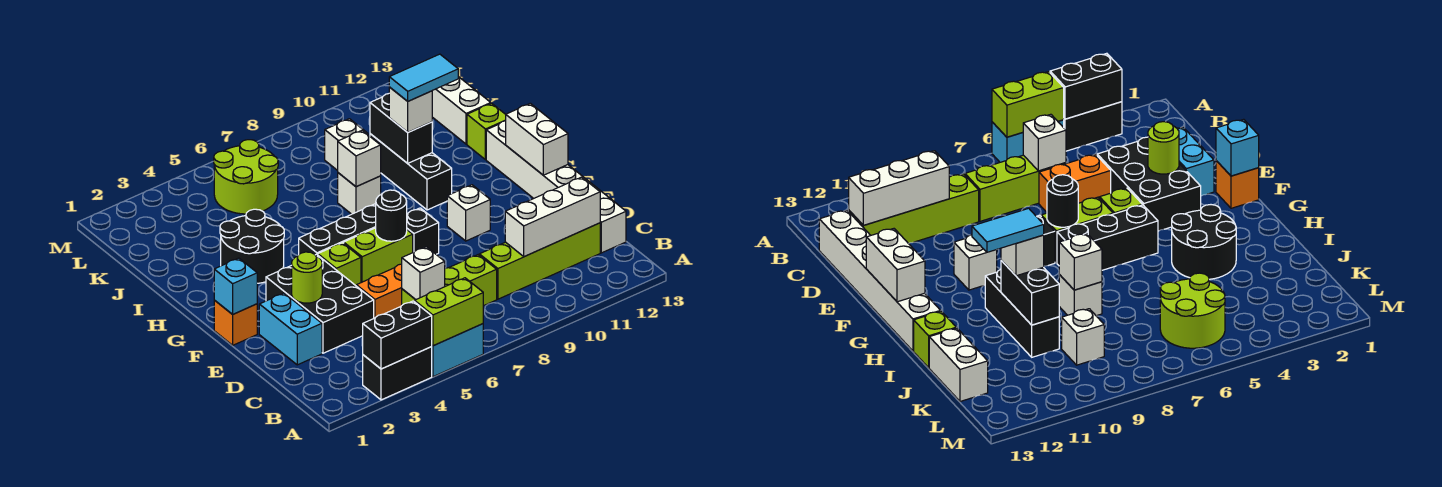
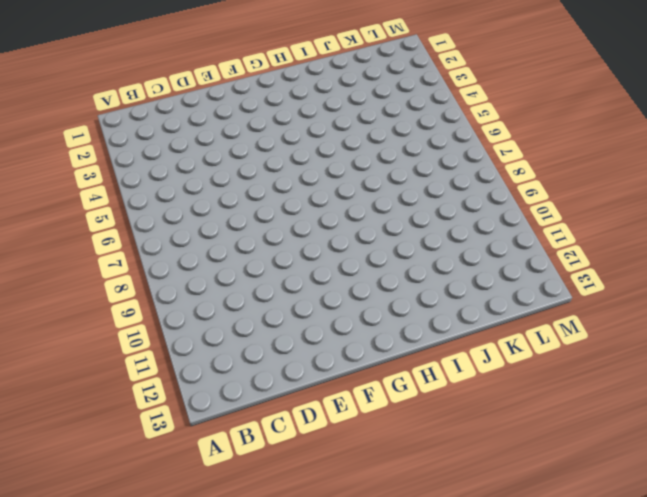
none -> black 1x2 brick [363,347,432,400]
none -> cyan 1x2 brick [431,324,483,377]
none -> lime 1x3 brick [402,255,497,306]
none -> lime 1x4 brick [479,223,600,299]

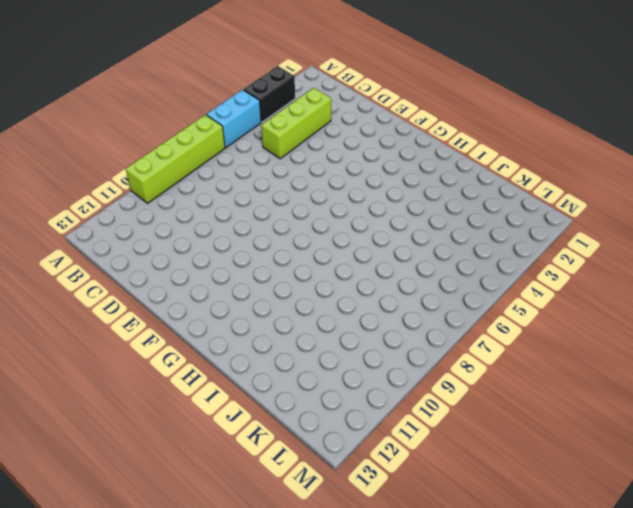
lime 1x4 brick [126,115,225,203] -> lime 1x4 brick moved to [479,223,600,299]
lime 1x3 brick [261,88,331,159] -> lime 1x3 brick moved to [402,255,497,306]
none -> white 1x6 brick [486,121,626,253]
none -> cyan 1x2 brick [259,293,322,365]
none -> black 2x3 brick [266,254,374,353]
none -> orange 1x2 brick [357,264,402,318]

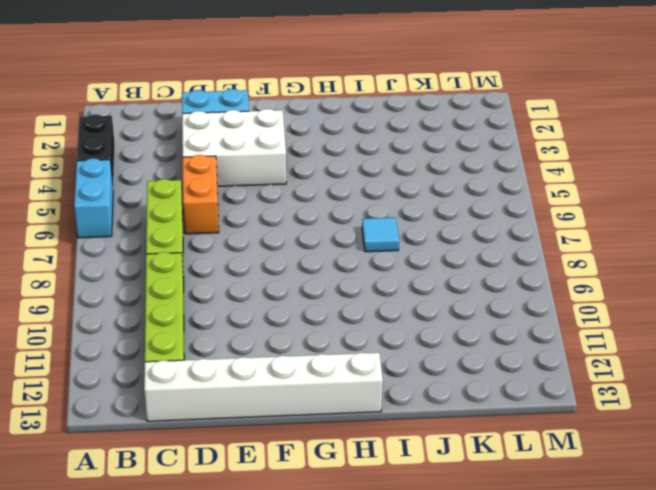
white 2x3 brick [182,109,286,186] -> black 2x3 brick [266,254,374,353]
cyan 1x1 tile [362,218,399,252] -> none
none -> orange 1x1 brick [214,300,257,345]
none -> lime 1x1 brick [318,243,361,286]
none -> lime 1x2 brick [344,228,413,283]
none -> black 1x1 brick [407,208,439,254]

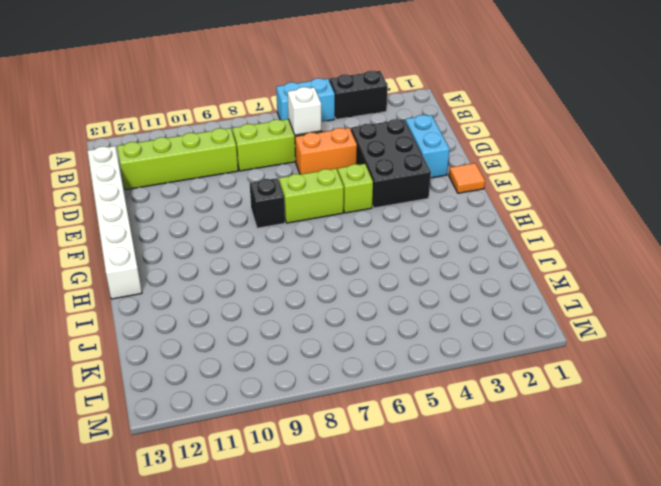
orange 1x1 tile [449,163,485,193] -> orange 1x1 brick [214,300,257,345]
none -> white 1x1 brick [447,185,490,241]
none -> black 1x3 brick [299,204,376,255]
none -> black 2x2 round brick [220,209,284,283]
none -> black 1x3 brick [370,134,452,210]

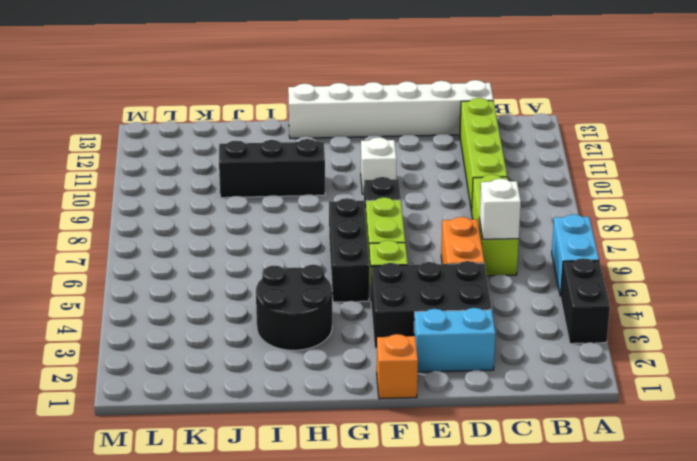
none -> white 1x1 brick [338,173,381,214]
none -> lime 1x1 brick [467,103,506,160]
none -> white 1x2 brick [432,77,491,144]
none -> lime 2x2 round brick [214,140,278,214]

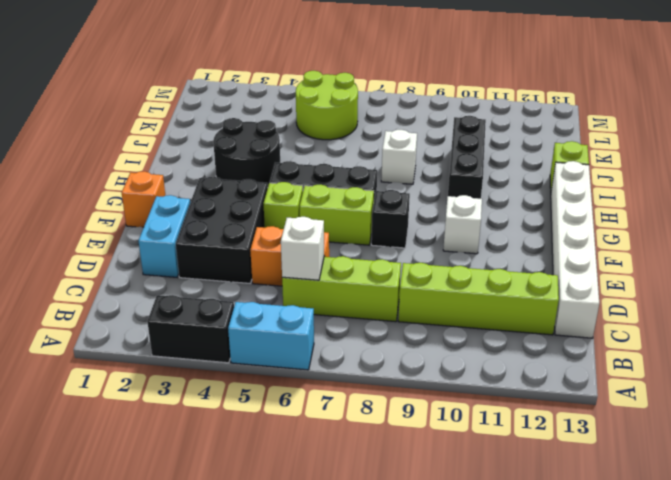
none -> white 1x2 brick [432,77,491,144]
none -> white 1x1 brick [325,119,368,171]
none -> black 1x2 brick [363,301,432,369]
none -> lime 1x2 brick [415,278,483,346]

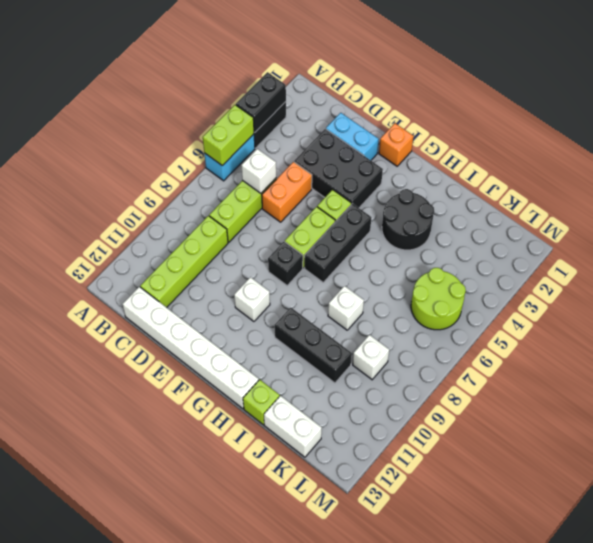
none -> white 1x3 brick [505,177,600,257]
none -> lime 1x1 round brick [292,252,322,303]
none -> cyan 1x1 brick [214,258,257,314]
none -> black 1x1 round brick [376,190,407,241]

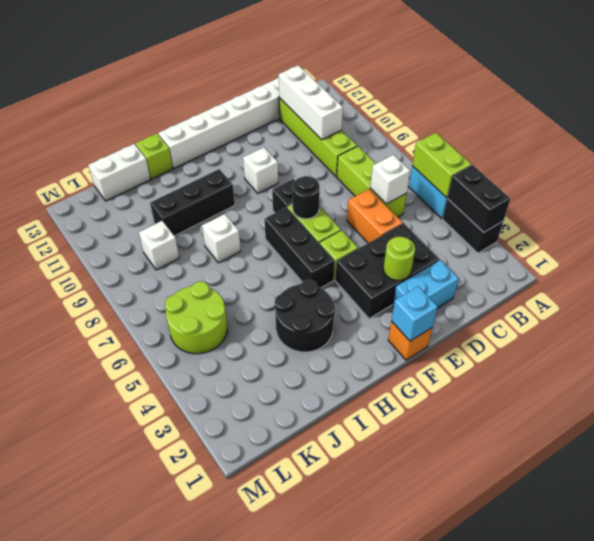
none -> white 1x2 brick [506,103,568,175]
none -> white 1x1 brick [338,130,381,187]
none -> black 1x2 brick [370,94,432,163]
none -> white 1x1 brick [389,87,432,132]

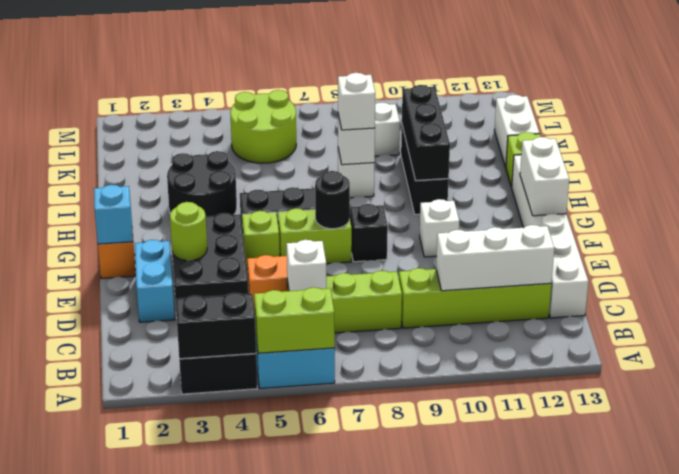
black 1x3 brick [402,85,450,181] -> black 1x2 brick [370,94,432,163]
white 1x1 brick [338,73,375,130] -> white 1x1 brick moved to [389,87,432,132]
none -> cyan 1x2 tile [389,54,458,101]

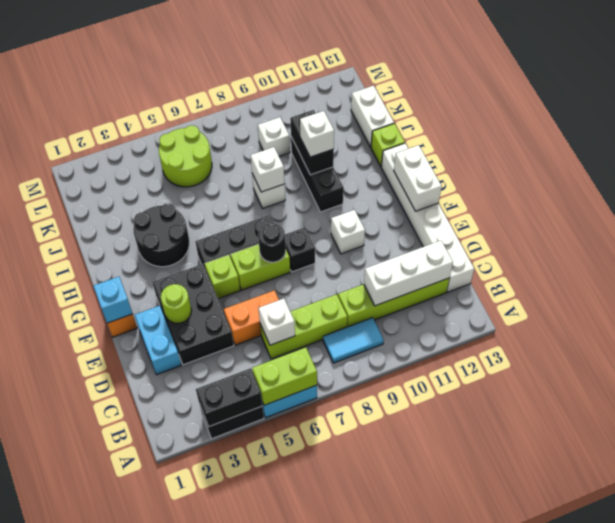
cyan 1x2 tile [323,318,384,363] -> cyan 1x2 tile moved to [389,54,458,101]

